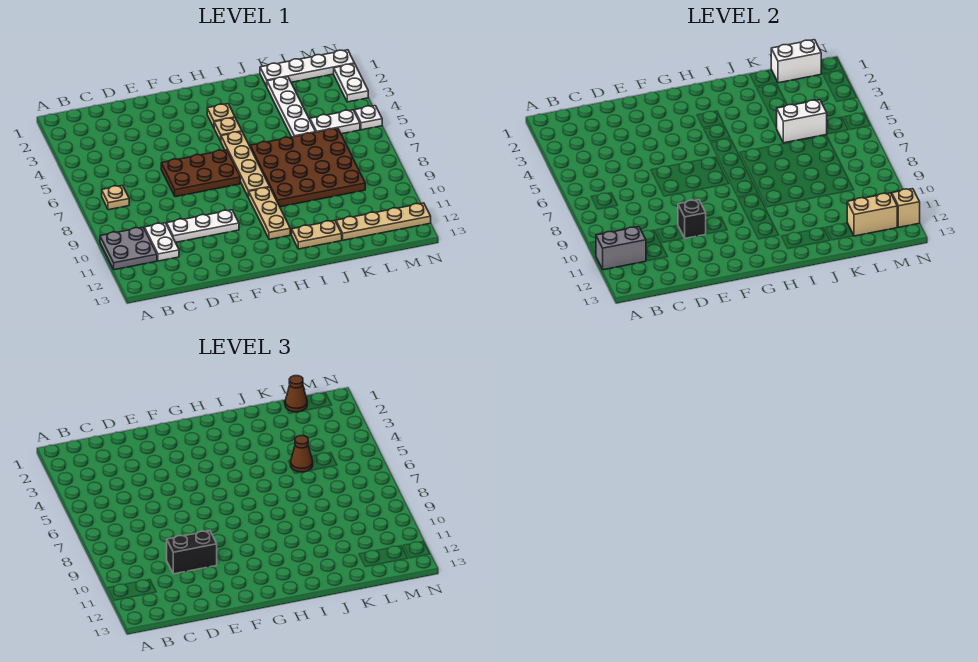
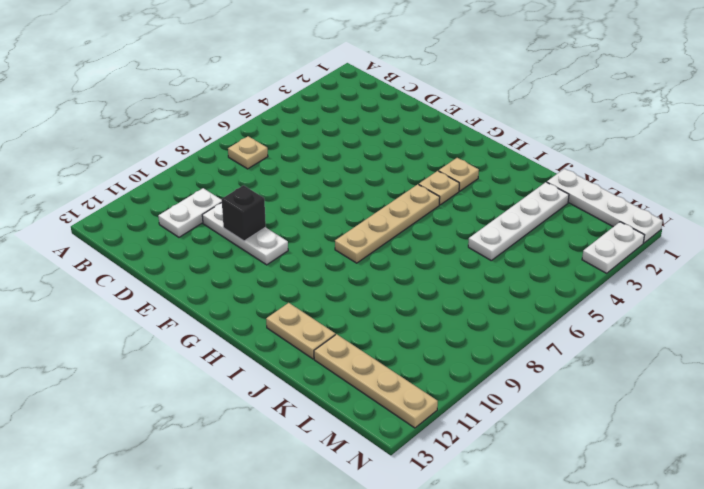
none -> grey 2x2 plate [100,227,157,270]
none -> brown 2x3 plate [161,150,240,197]
none -> tan 1x3 plate [248,187,290,239]

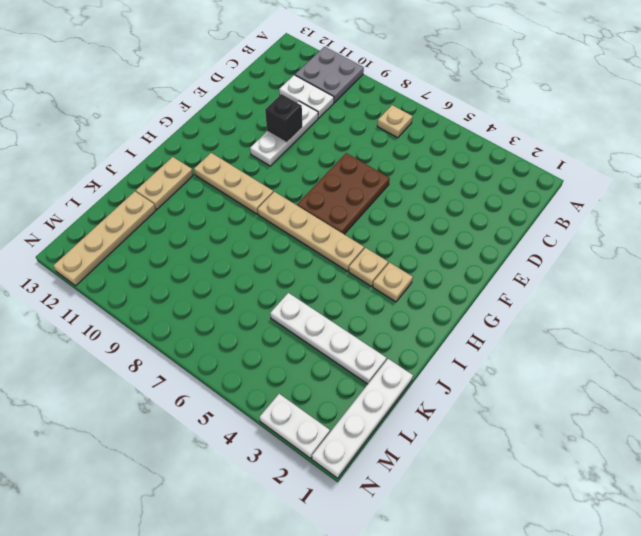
none -> brown 4x4 plate [250,128,365,207]
none -> white 1x2 plate [310,110,360,134]
none -> white 1x1 plate [354,106,382,130]

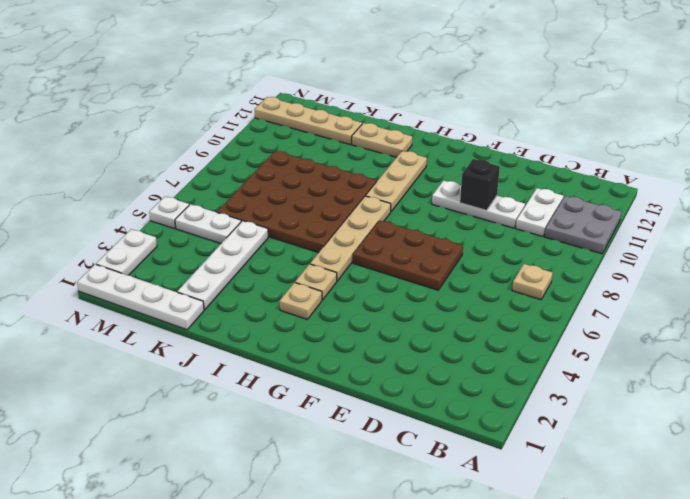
none -> grey 1x2 brick [596,227,646,270]
none -> white 1x2 brick [777,100,827,143]
none -> white 1x2 brick [771,40,821,83]

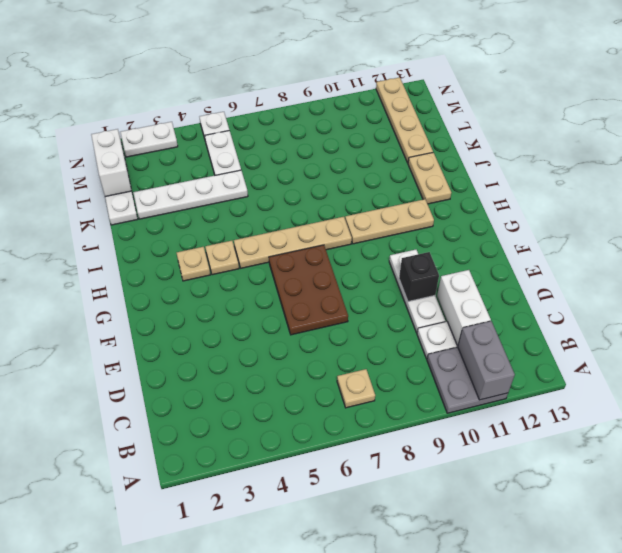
white 1x2 brick [437,270,491,346] -> white 1x2 brick moved to [777,100,827,143]
none -> brown 4x4 plate [250,128,365,207]
none -> tan 1x2 brick [847,193,897,236]
none -> tan 1x1 brick [892,189,920,227]

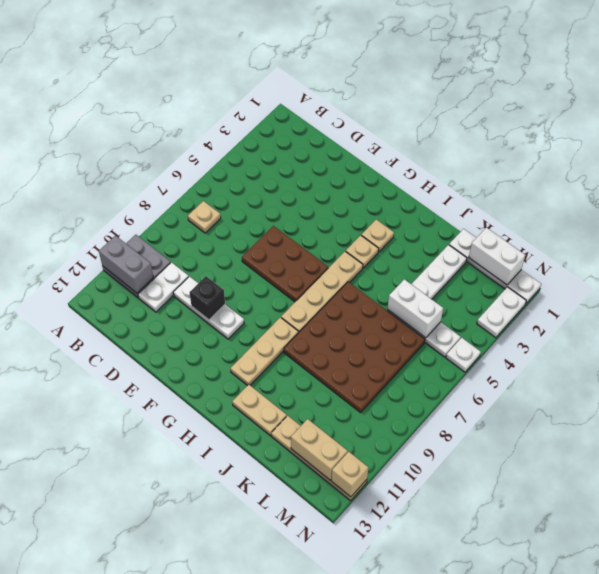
none -> black 1x2 brick [167,531,217,574]
none -> brown 1x1 cone [291,436,313,472]
none -> brown 1x1 cone [285,376,307,412]

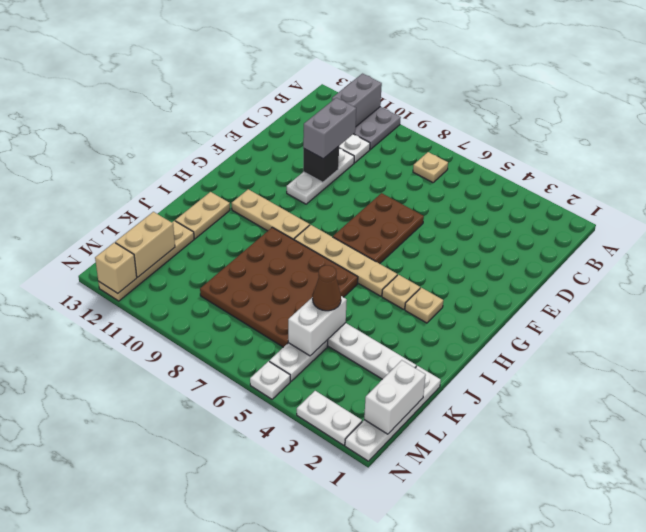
grey 1x2 brick [303,98,356,159] -> black 1x2 brick [167,531,217,574]
none -> brown 1x1 cone [285,376,307,412]

